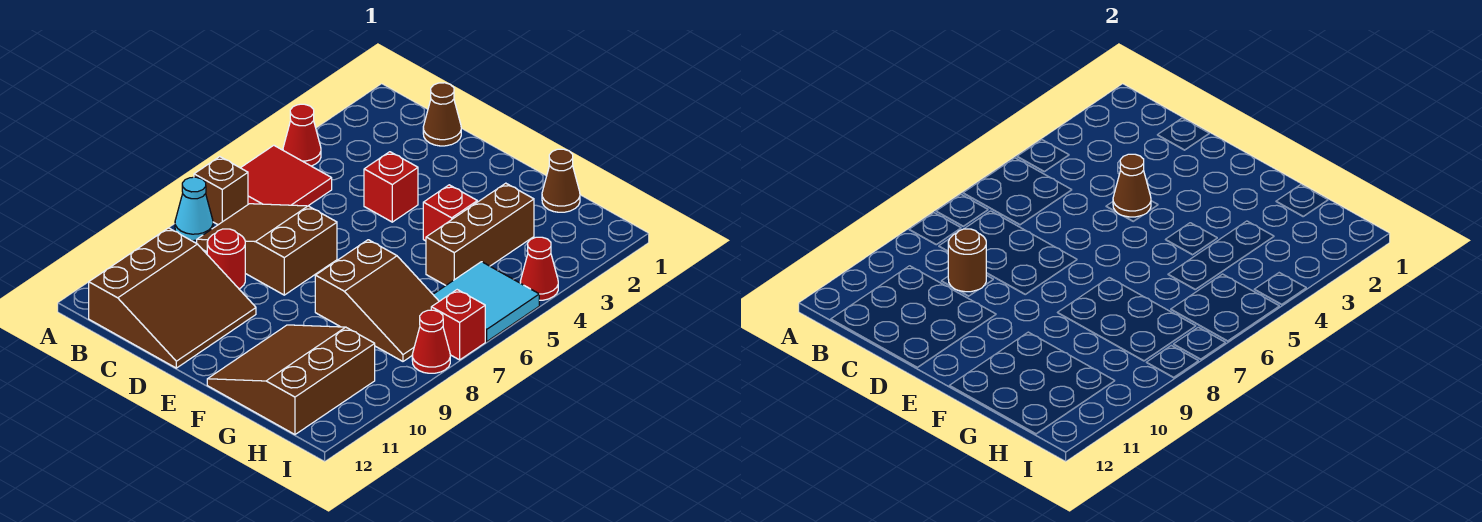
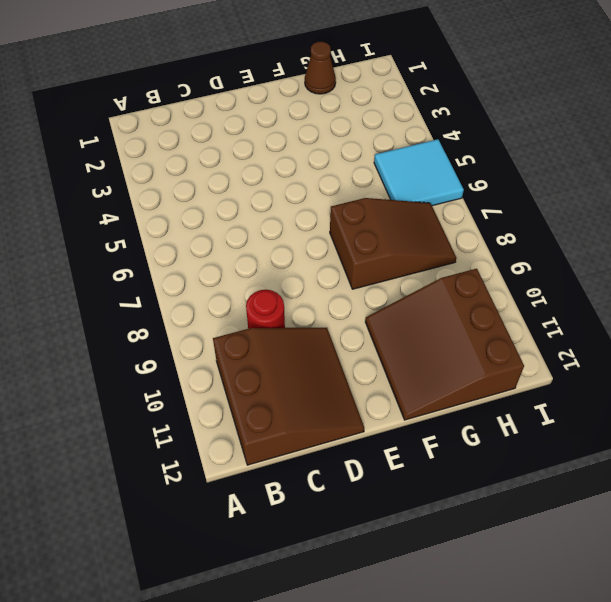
none -> red 1x1 cone [283,104,321,166]
none -> red 2x2 tile [241,145,332,206]
none -> brown 1x1 brick [194,157,248,225]

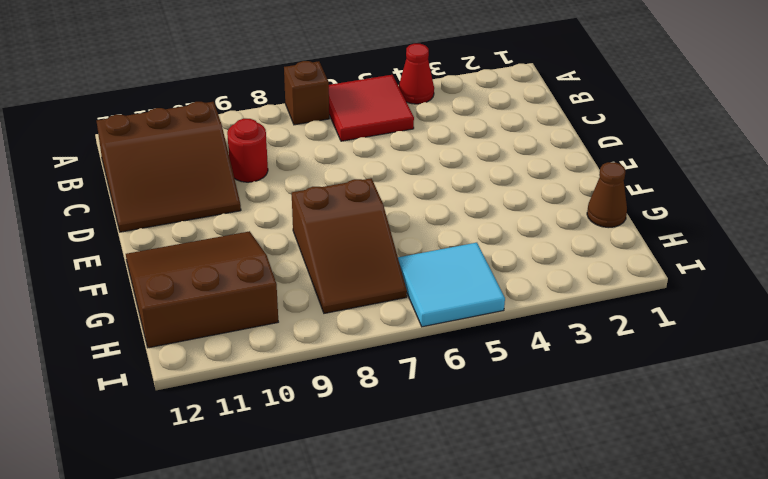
none -> cyan 1x1 cone [175,177,213,241]
none -> brown 2x3 slope [197,204,337,295]
none -> brown 1x1 cone [423,83,461,146]

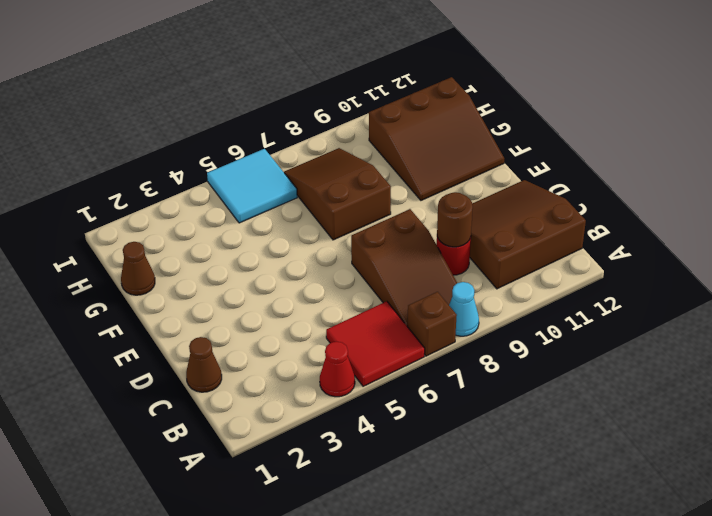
none -> red 1x1 brick [364,152,418,222]
none -> red 1x1 brick [423,185,477,241]
none -> brown 1x3 brick [426,183,534,285]

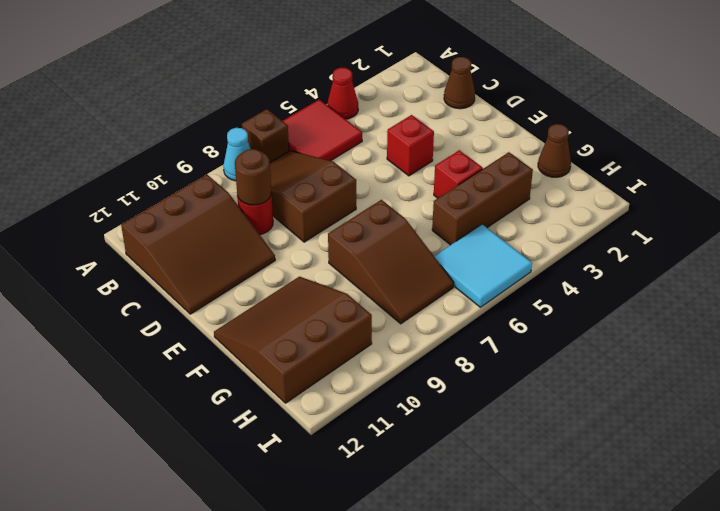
none -> red 1x1 cone [520,237,558,300]
none -> red 1x1 brick [431,290,485,360]
none -> red 1x1 cone [412,310,450,373]

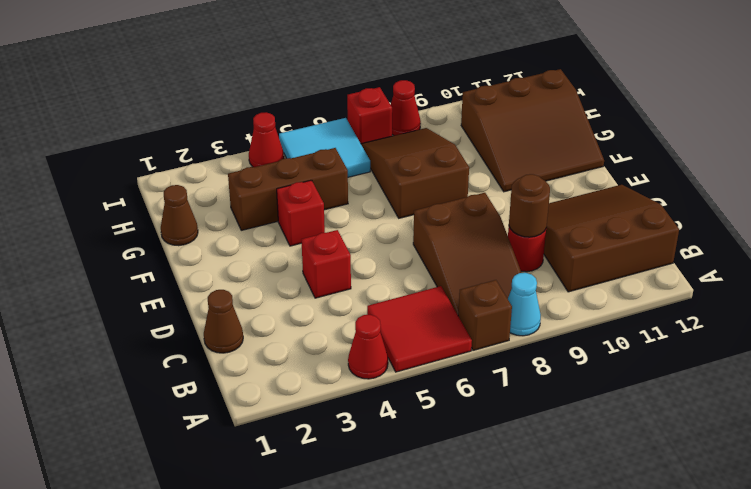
none -> brown 1x1 cone [1113,154,1151,217]

